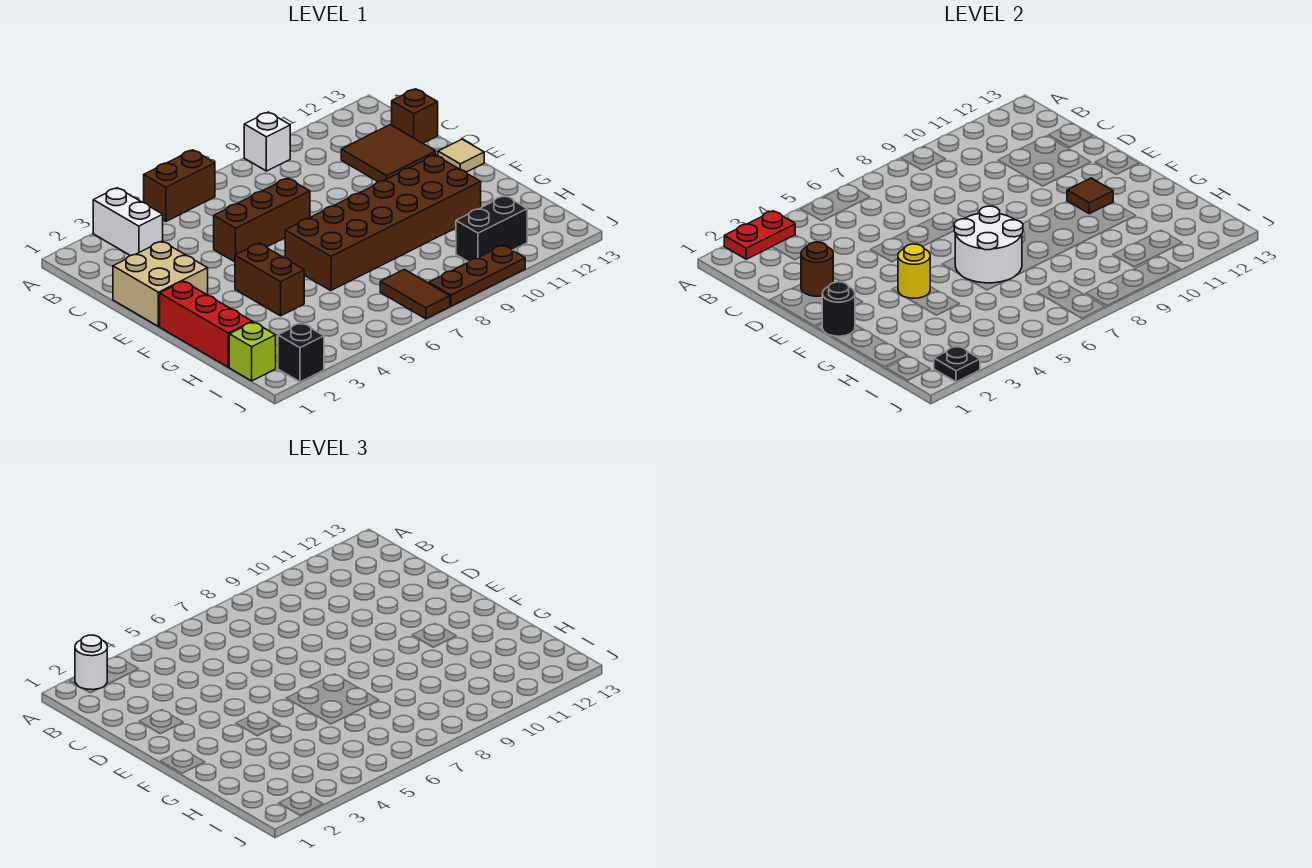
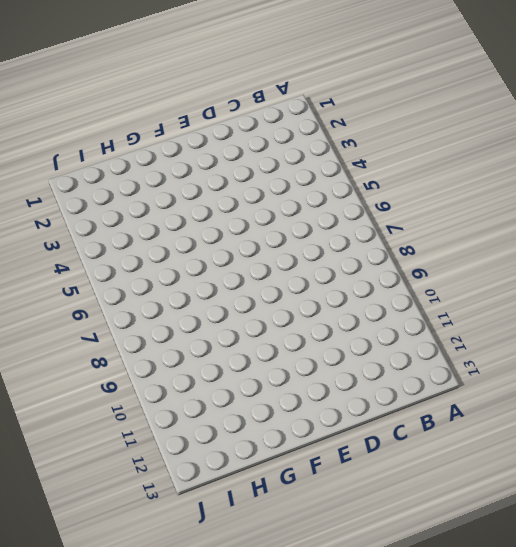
none -> white 1x2 brick [93,188,163,256]
none -> brown 1x2 brick [144,150,215,221]
none -> white 1x1 brick [244,112,290,171]

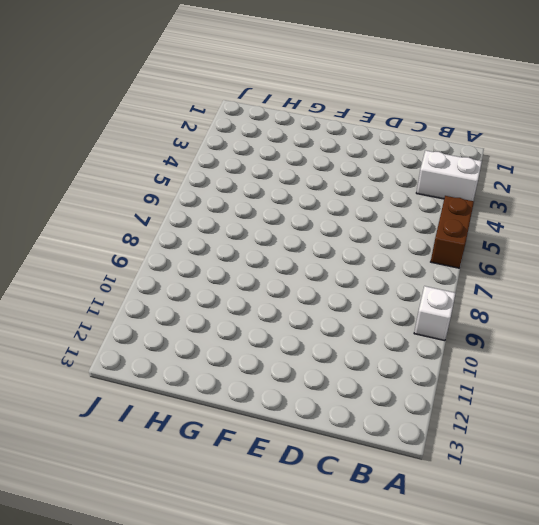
none -> brown 2x2 tile [341,125,436,182]
none -> brown 1x1 brick [392,89,438,143]
none -> tan 2x2 brick [113,241,208,326]

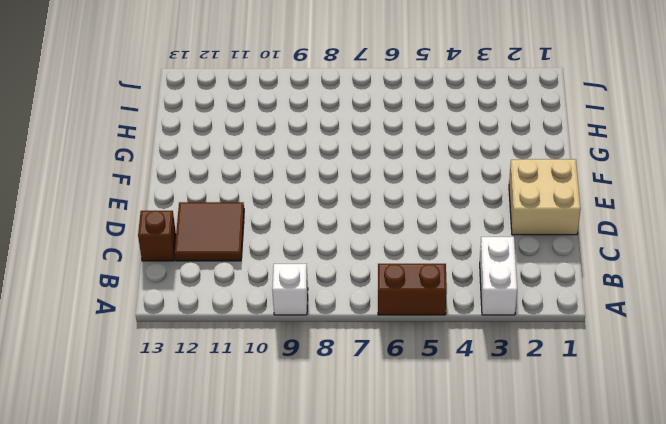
none -> brown 1x3 brick [214,178,310,262]
none -> tan 1x1 tile [438,139,484,172]
none -> red 1x3 brick [160,281,252,367]

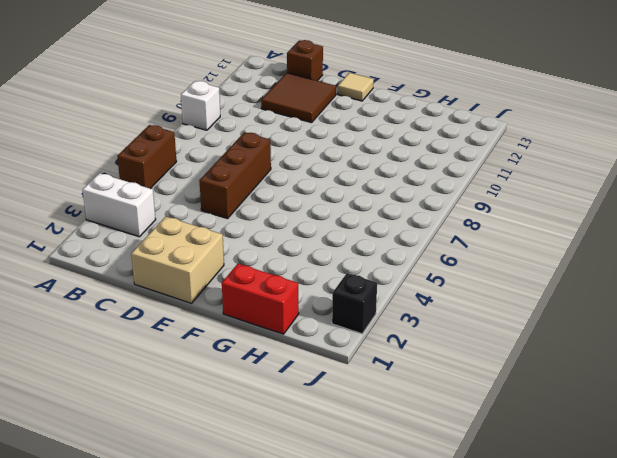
red 1x2 brick [222,264,299,334] -> red 1x3 brick [160,281,252,367]
none -> brown 1x2 brick [235,243,304,316]
none -> brown 2x6 brick [285,155,481,291]
none -> lime 1x1 brick [229,322,276,381]

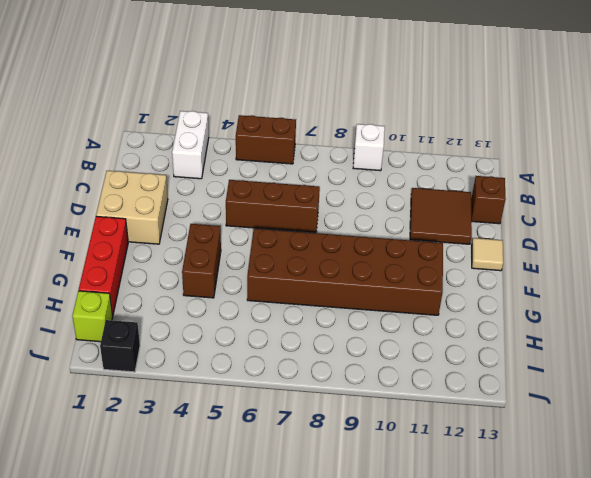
none -> brown 1x2 tile [380,269,450,319]
none -> black 1x2 brick [456,196,527,261]
none -> brown 1x3 plate [429,245,525,306]

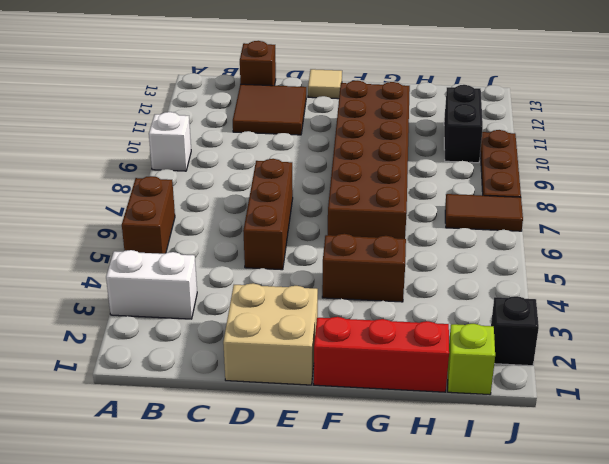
none -> red 1x2 plate [724,211,795,259]
none -> brown 1x1 round brick [801,242,833,296]
none -> black 1x1 round brick [822,282,855,336]

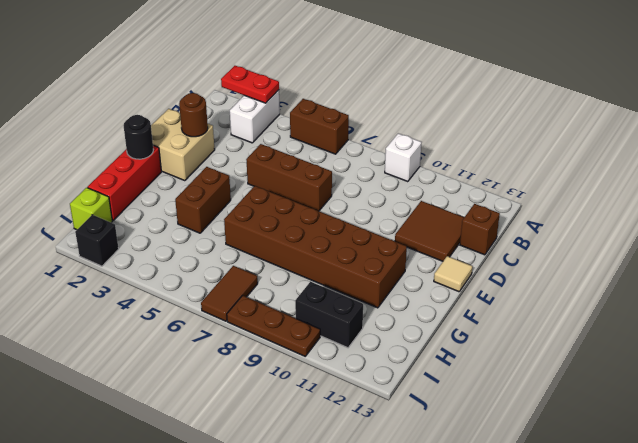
none -> yellow 1x1 round brick [898,244,930,298]
none -> white 2x2 round brick [954,206,1023,283]
none -> brown 1x1 tile [1067,178,1113,214]

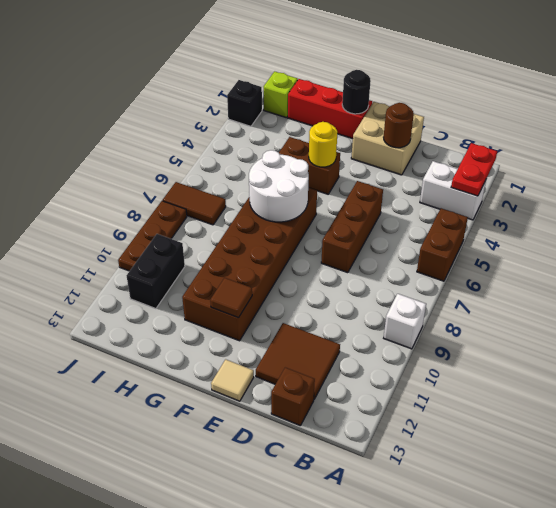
none -> black 1x1 plate [934,346,980,382]
none -> white 1x1 round brick [75,635,107,690]

